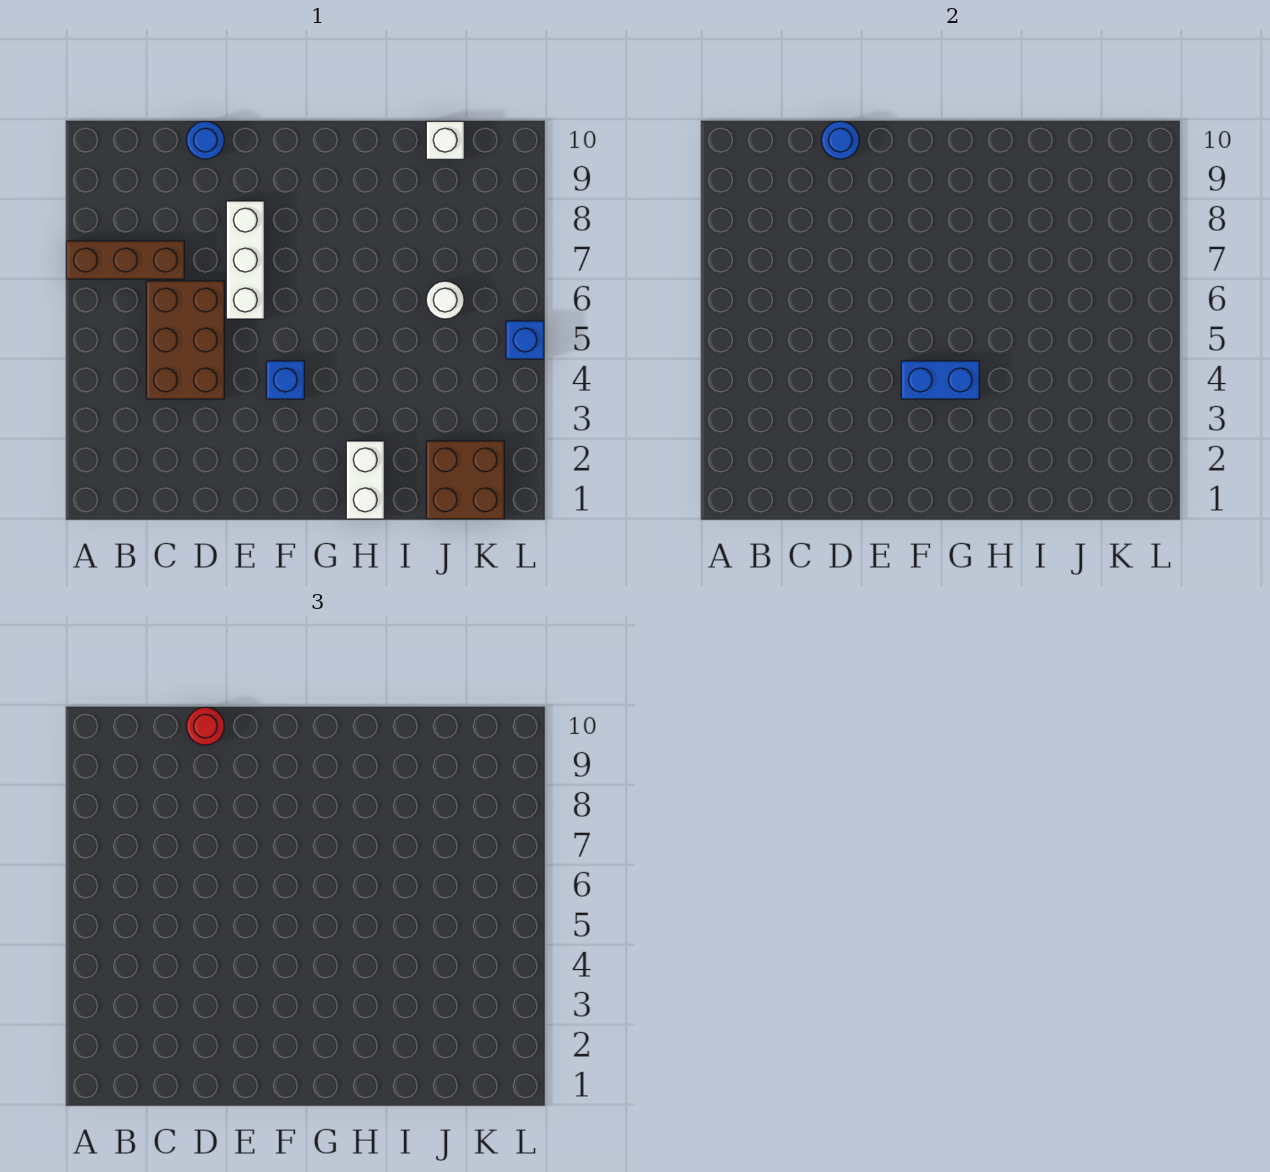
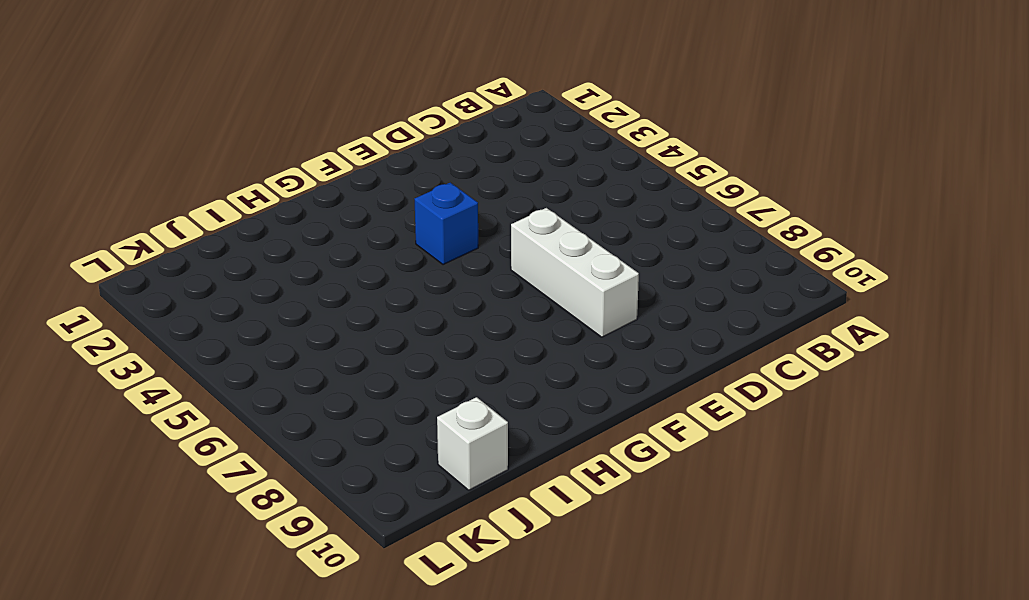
none -> brown 1x3 brick [66,241,184,279]
none -> brown 2x3 brick [146,281,224,399]
none -> blue 1x1 round brick [186,121,224,159]

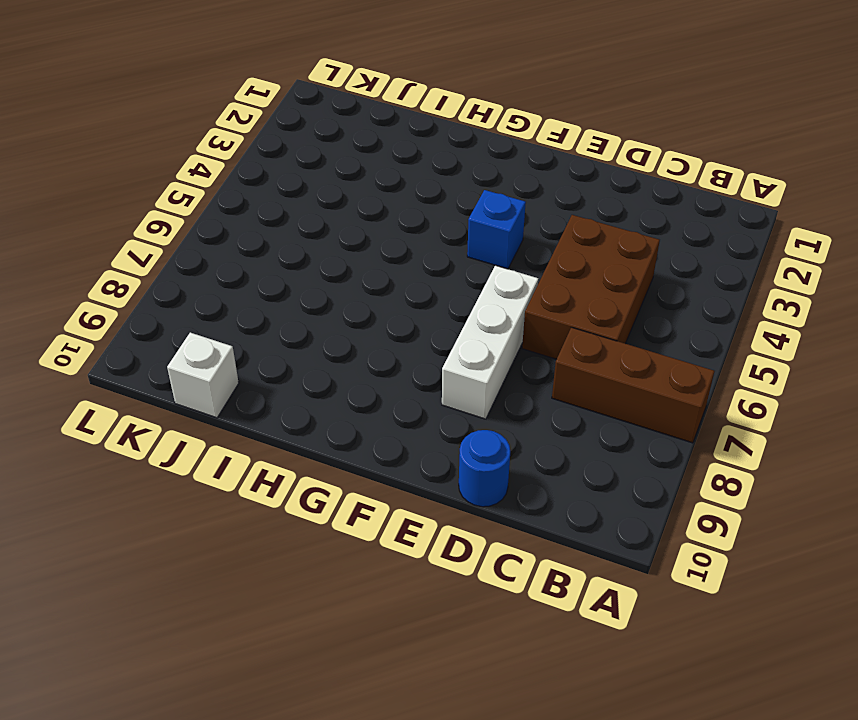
none -> white 1x2 brick [346,441,384,519]
none -> brown 2x2 brick [426,441,504,519]
none -> white 1x1 round brick [426,281,464,319]

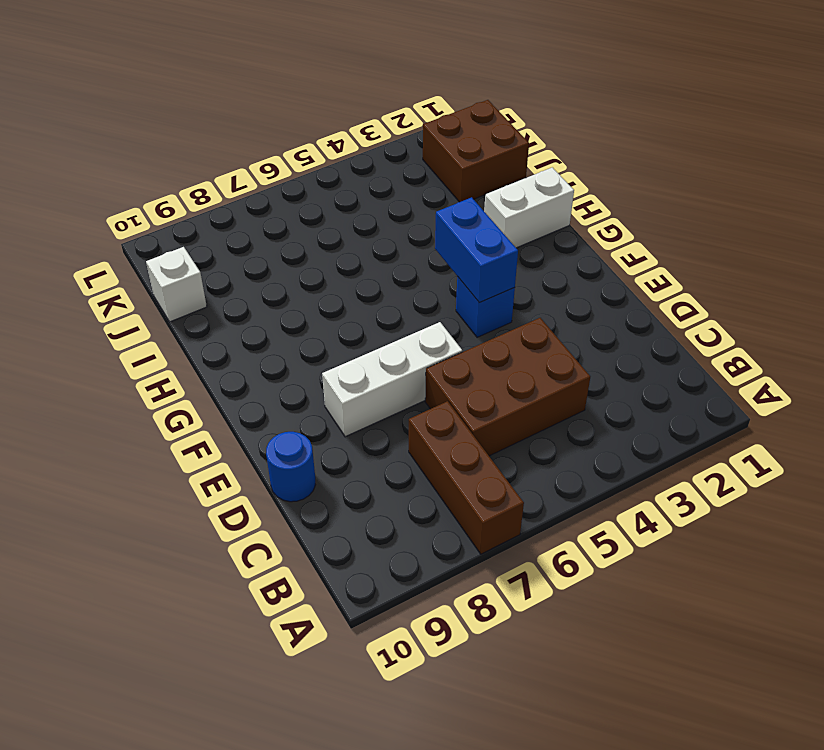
none -> white 1x1 round brick [426,281,464,319]
none -> blue 1x1 brick [506,321,544,359]
none -> blue 1x1 round brick [821,121,859,159]

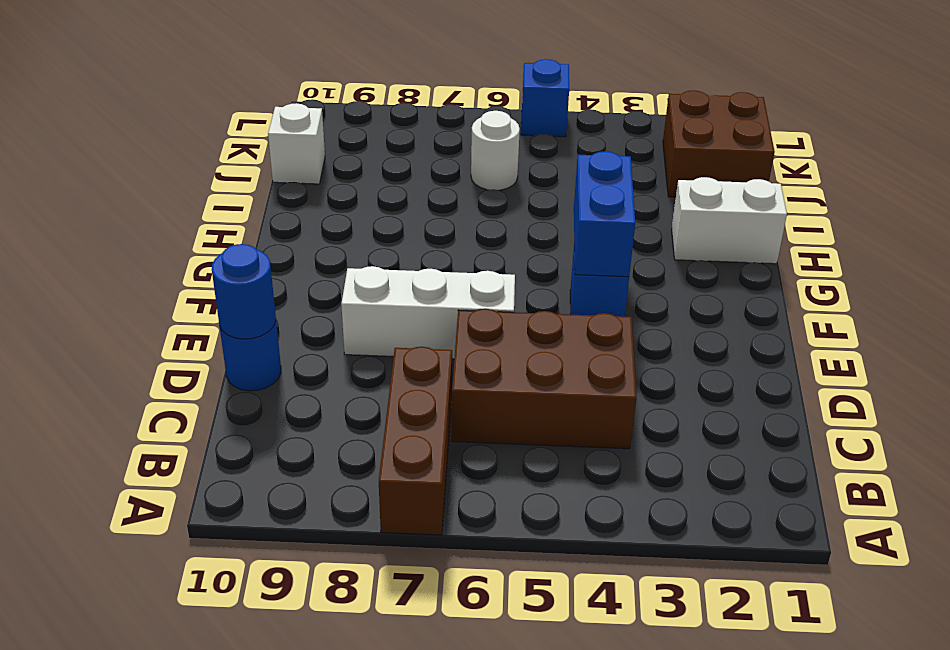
none -> red 1x1 round brick [186,707,224,745]

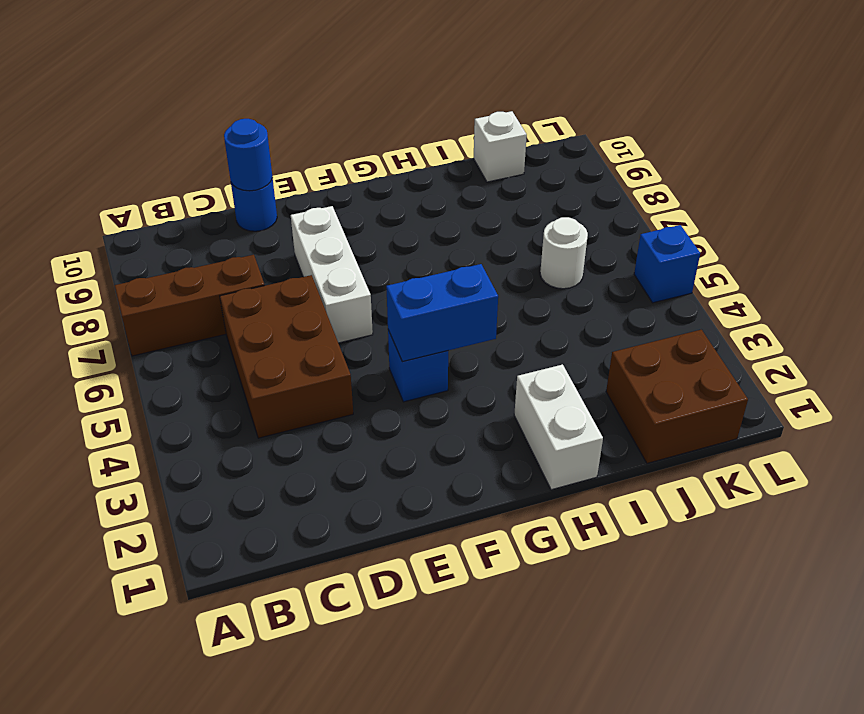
none -> red 1x1 round brick [186,707,224,745]

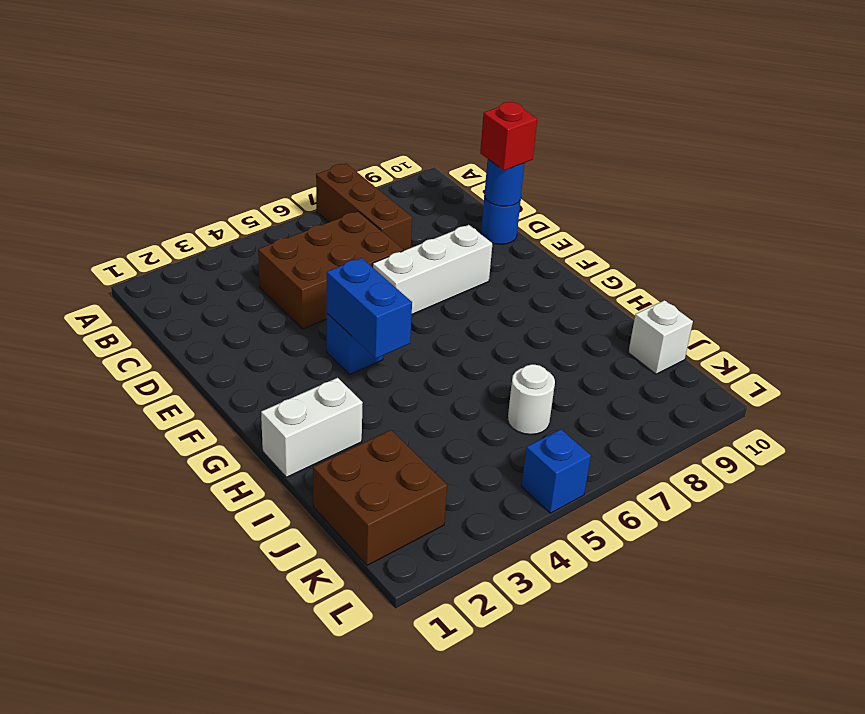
red 1x1 brick [480,102,537,170] -> red 1x1 round brick [186,707,224,745]

